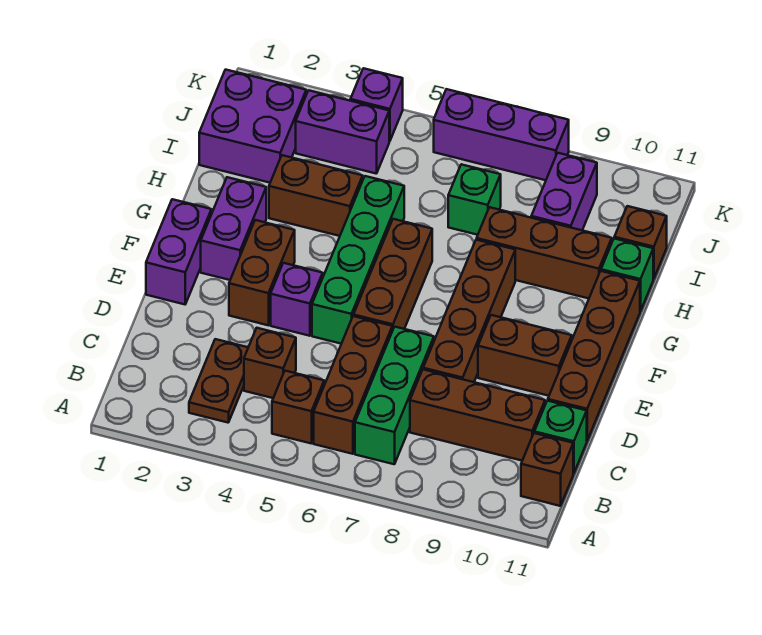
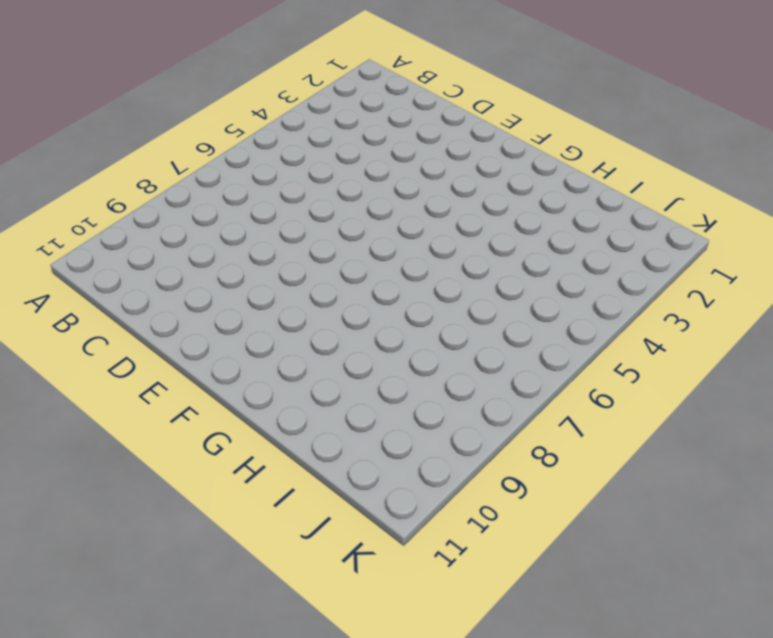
none -> brown 1x2 plate [189,339,248,423]
none -> brown 1x1 brick [272,371,324,443]
none -> brown 1x3 brick [314,316,392,454]

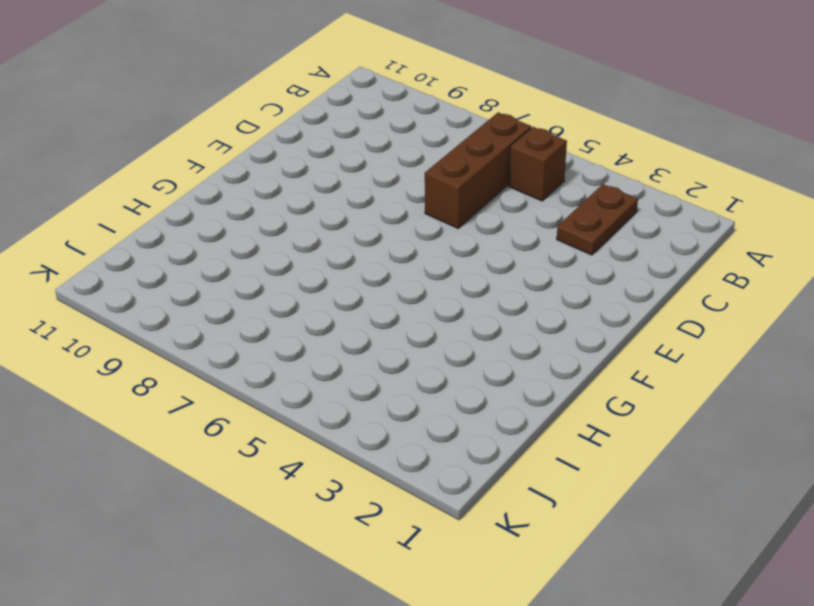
none -> green 1x3 brick [355,327,434,464]
none -> brown 1x1 brick [521,433,573,506]
none -> brown 1x1 brick [244,328,296,398]

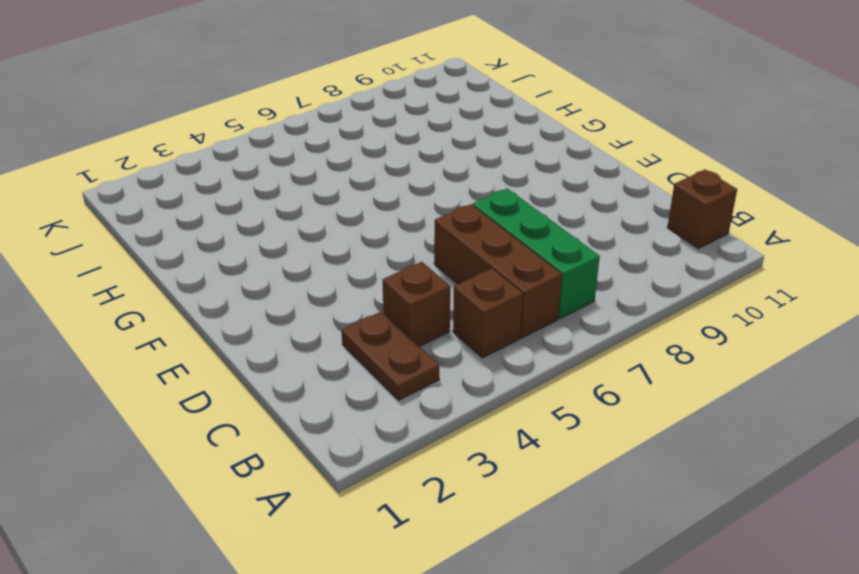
none -> brown 1x3 brick [410,370,545,461]
none -> green 1x1 brick [534,401,587,474]
none -> brown 1x4 brick [423,240,515,382]

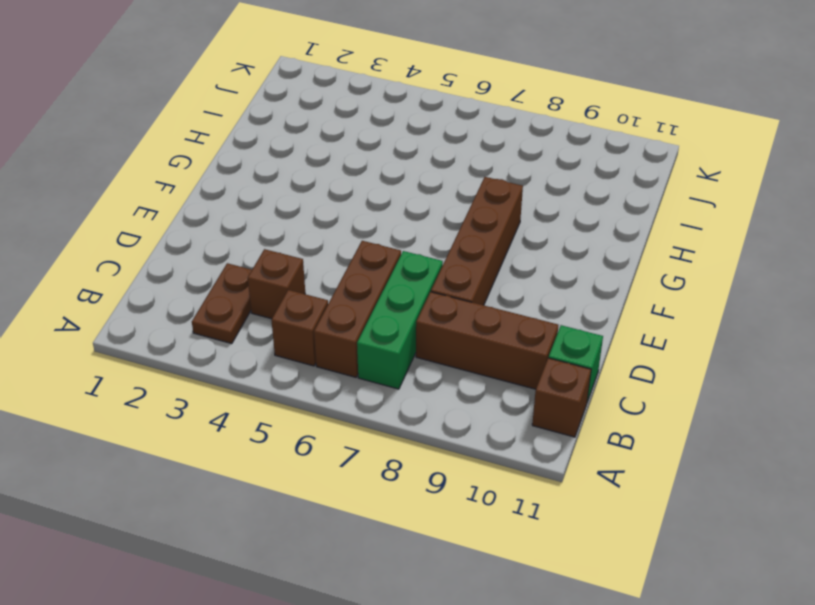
none -> brown 1x4 brick [548,271,640,440]
none -> purple 1x2 brick [146,199,211,304]
none -> brown 1x2 brick [229,220,295,325]

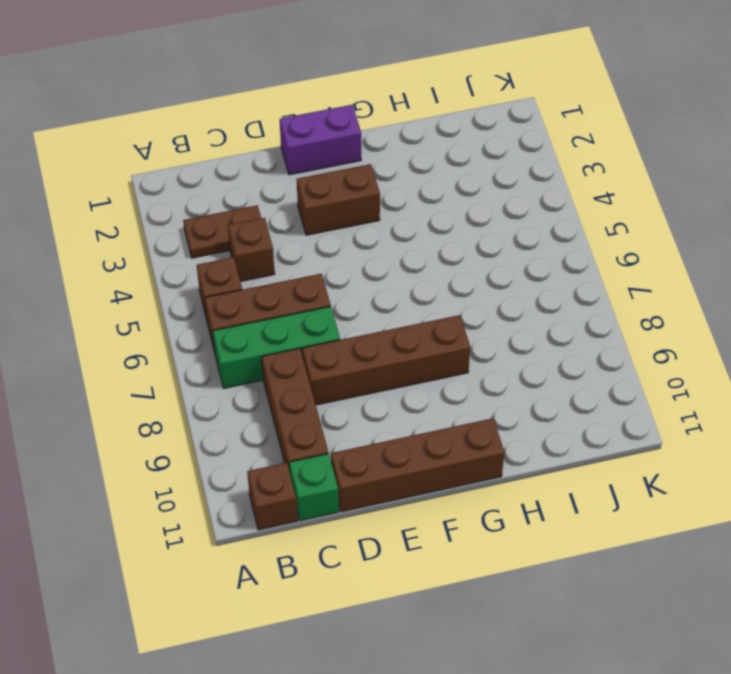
none -> purple 1x1 brick [271,263,323,336]
none -> green 1x4 brick [312,176,404,344]
none -> brown 1x3 brick [354,219,432,331]

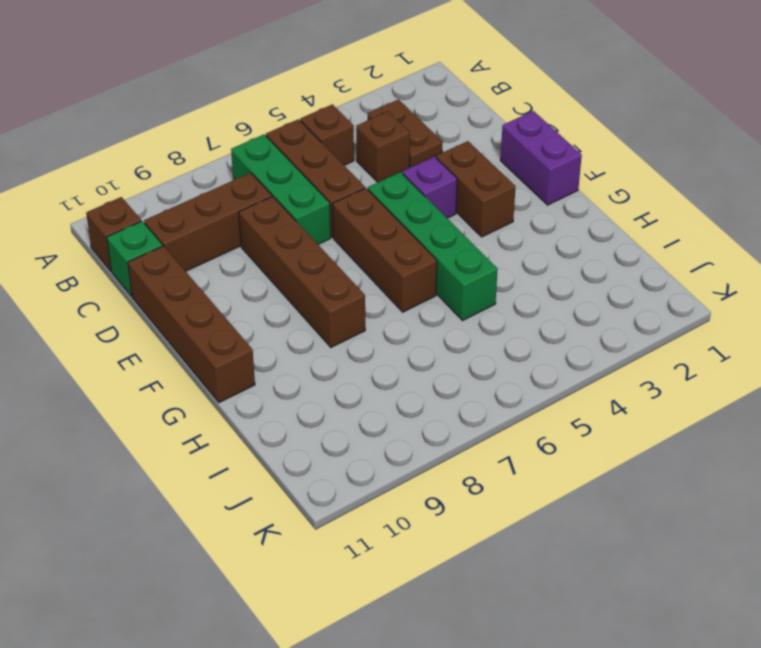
none -> brown 1x2 brick [478,315,572,396]
none -> purple 1x2 brick [201,177,266,280]
none -> brown 1x2 brick [269,155,363,236]

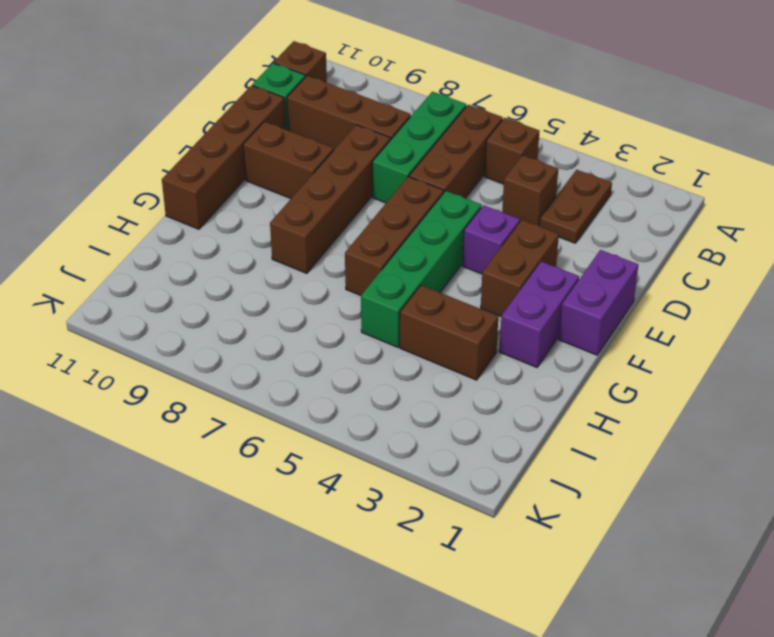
none -> brown 1x3 brick [477,207,612,298]
none -> green 1x1 brick [601,239,653,311]
none -> purple 2x2 brick [199,70,306,183]

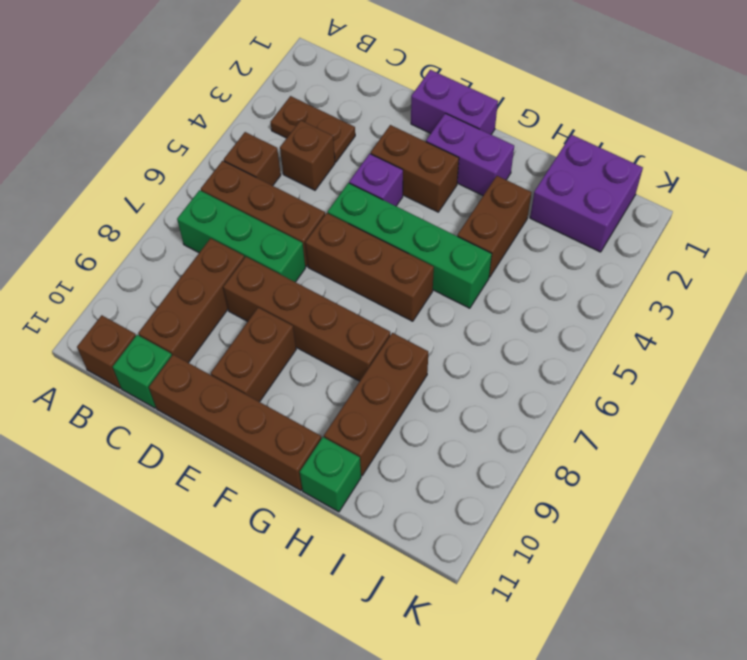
none -> green 1x1 brick [448,164,501,235]
none -> purple 1x2 brick [531,153,597,230]
none -> brown 1x1 brick [614,206,667,279]

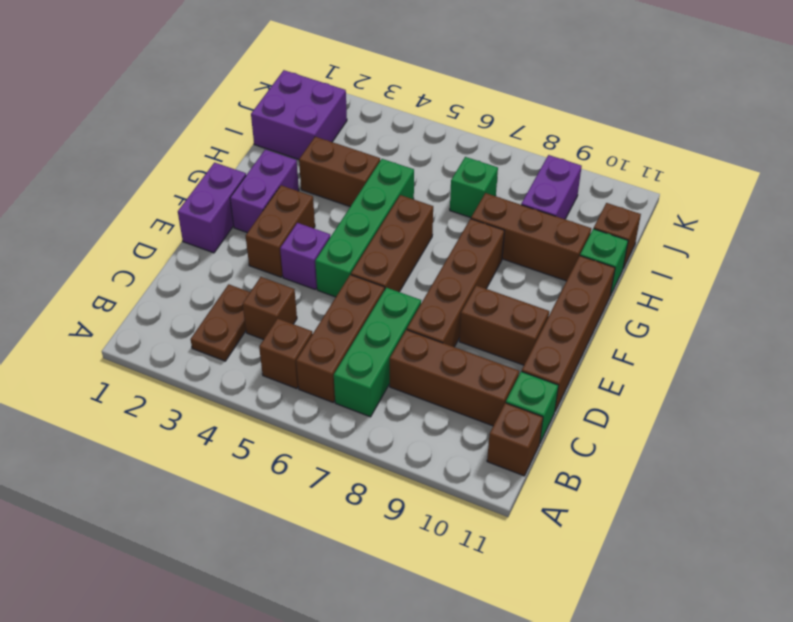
none -> purple 1x2 brick [296,90,389,174]
none -> purple 1x1 brick [350,68,403,141]
none -> purple 1x3 brick [434,89,569,180]

